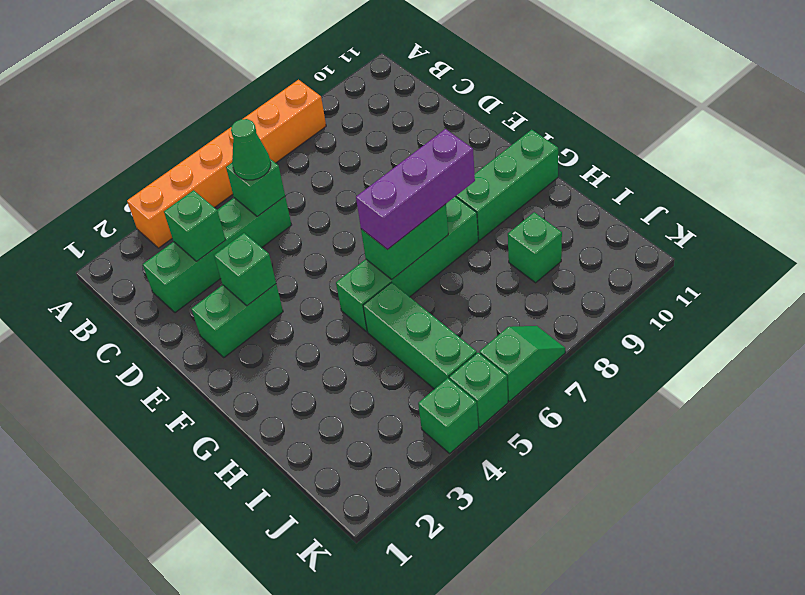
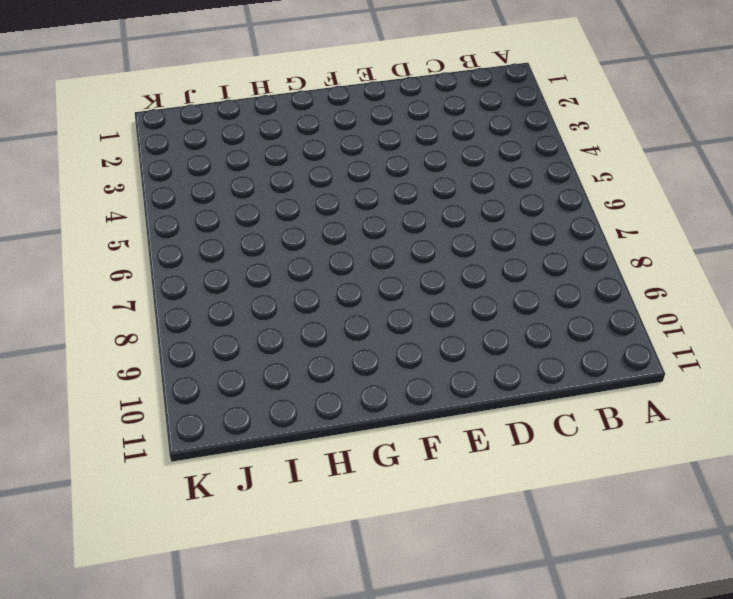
none -> orange 1x6 brick [127,80,326,248]
none -> green 1x4 brick [143,197,291,313]
none -> green 1x2 brick [191,284,283,357]

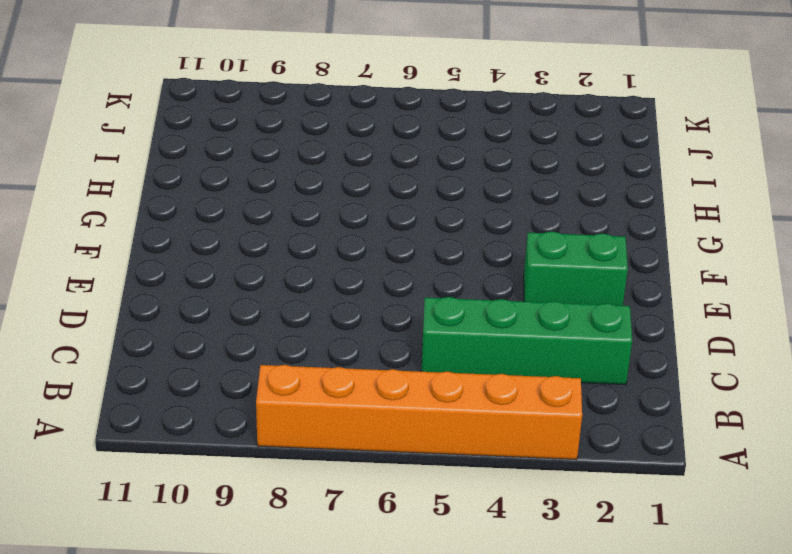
none -> green 1x4 brick [336,197,478,332]
none -> green 1x3 brick [455,130,558,240]
none -> green 1x3 brick [363,283,477,389]

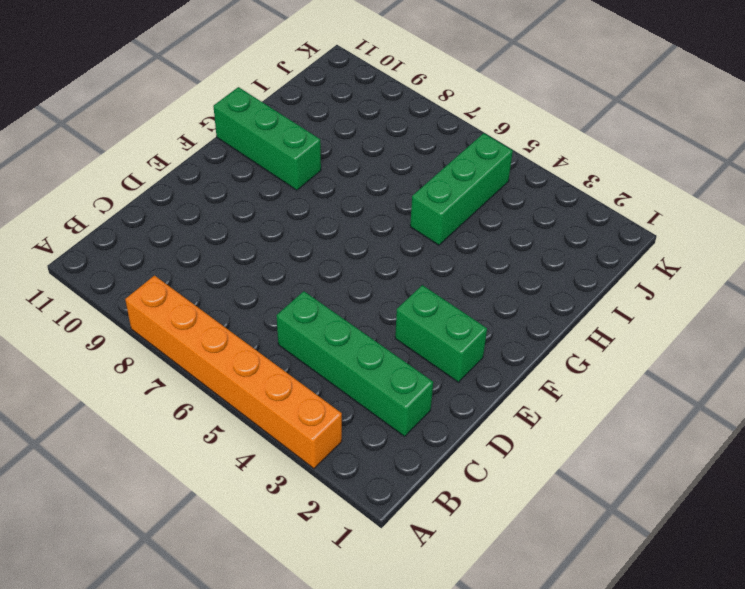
none -> green 1x4 brick [336,197,478,332]
none -> green 1x1 brick [508,212,562,283]
none -> green 1x1 brick [418,378,478,453]

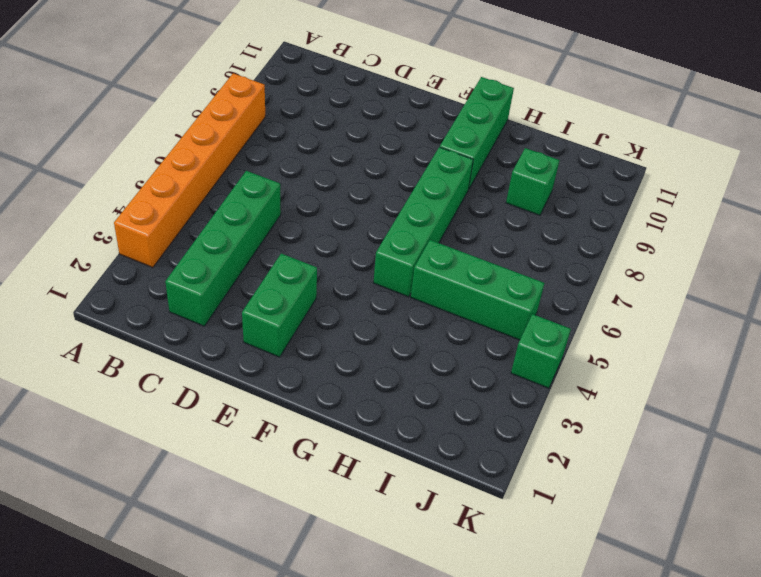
none -> green 1x1 brick [449,353,508,427]
none -> green 1x2 slope [480,326,565,401]
none -> green 1x1 brick [164,190,226,261]

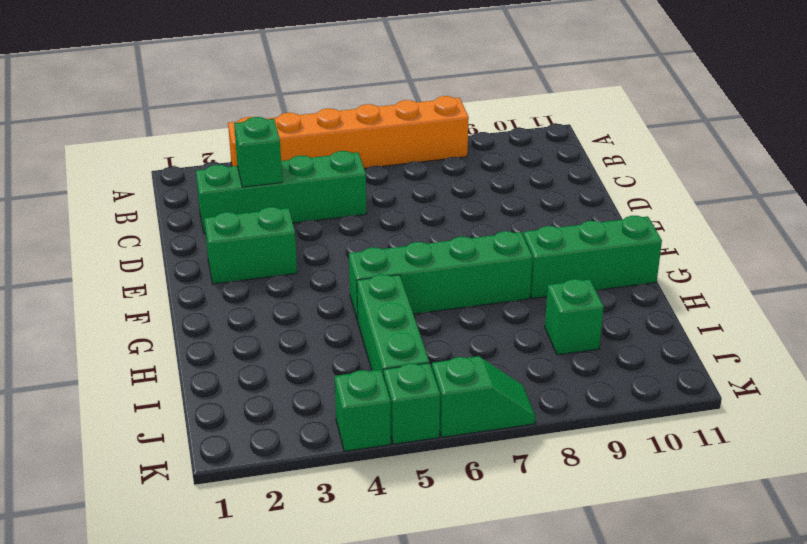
none -> green 1x1 brick [226,159,285,217]
none -> green 1x1 brick [214,233,276,306]
none -> green 1x2 brick [361,204,448,279]

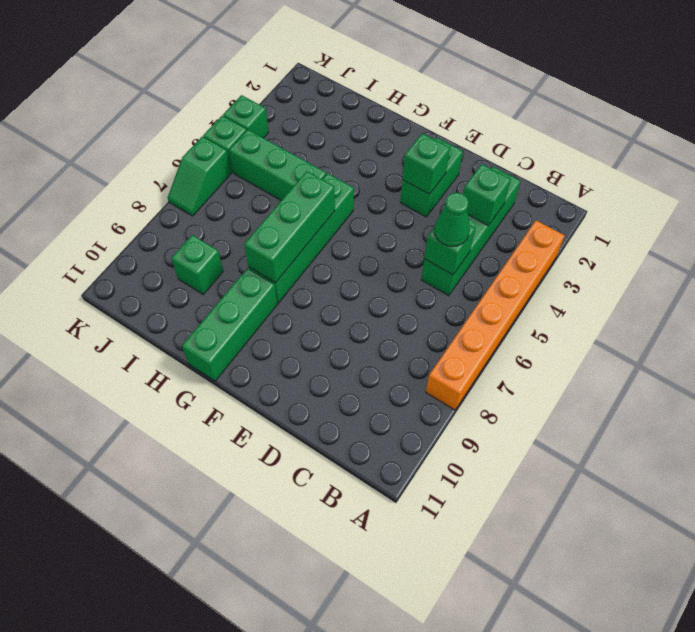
green 1x3 brick [244,171,335,283] -> green 1x2 brick [361,204,448,279]
none -> purple 1x3 brick [356,129,475,250]

